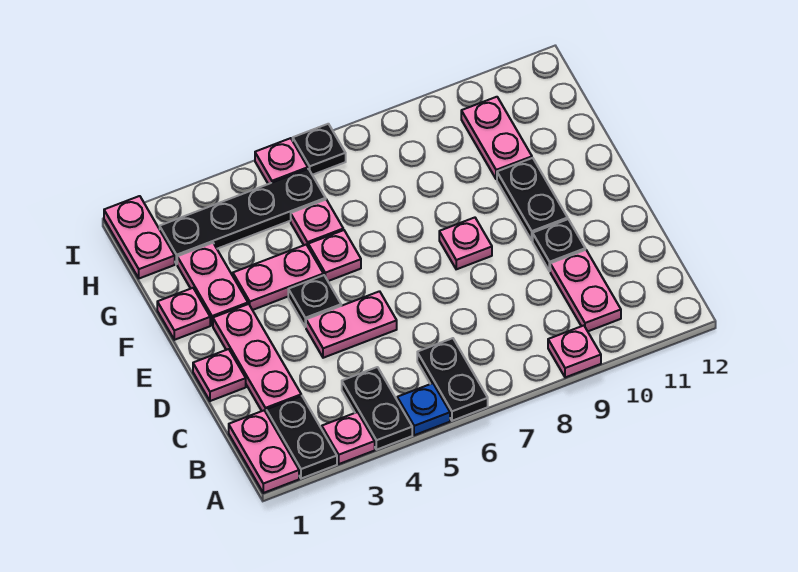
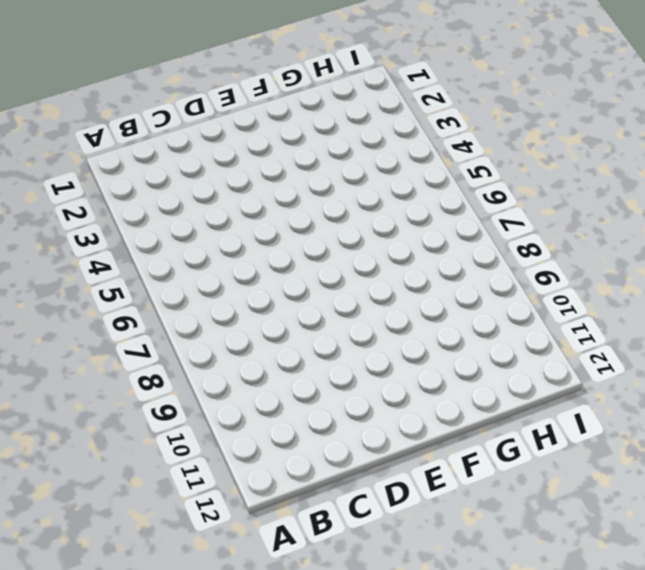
none -> pink 1x2 plate [229,411,299,493]
none -> black 1x2 plate [266,396,337,479]
none -> pink 1x1 plate [322,412,375,464]

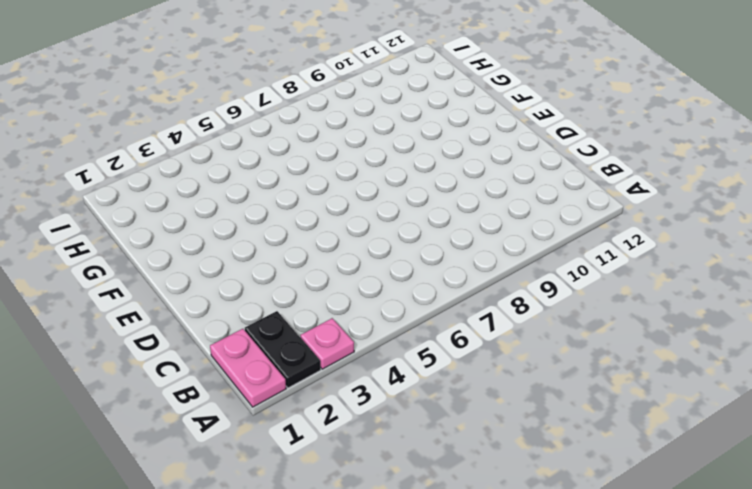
none -> black 1x2 plate [342,367,412,450]
none -> blue 1x1 plate [397,383,450,435]
none -> black 1x2 plate [417,338,488,421]

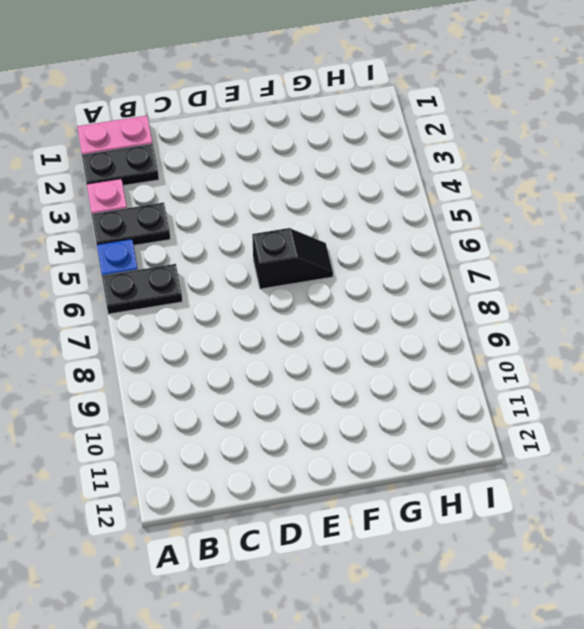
black 1x2 slope [252,228,333,289] -> none
none -> pink 1x1 plate [548,326,601,378]
none -> pink 1x2 plate [550,250,621,331]
none -> pink 1x3 plate [213,304,301,412]

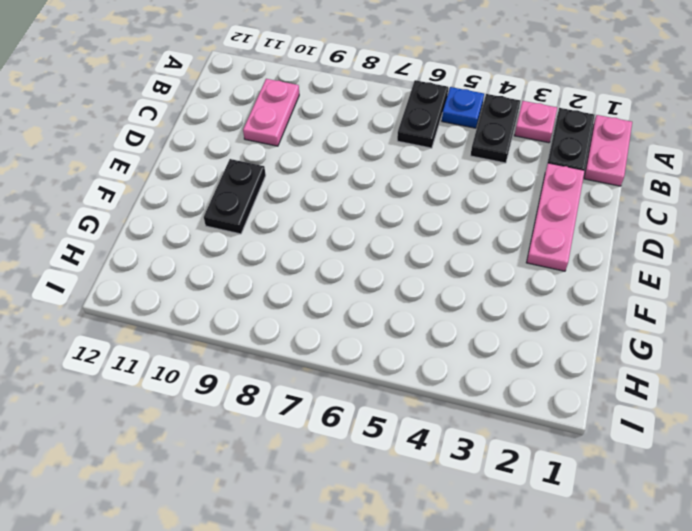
none -> pink 1x1 plate [548,326,601,378]
none -> pink 1x1 plate [193,349,246,401]
none -> pink 1x2 plate [306,291,397,358]

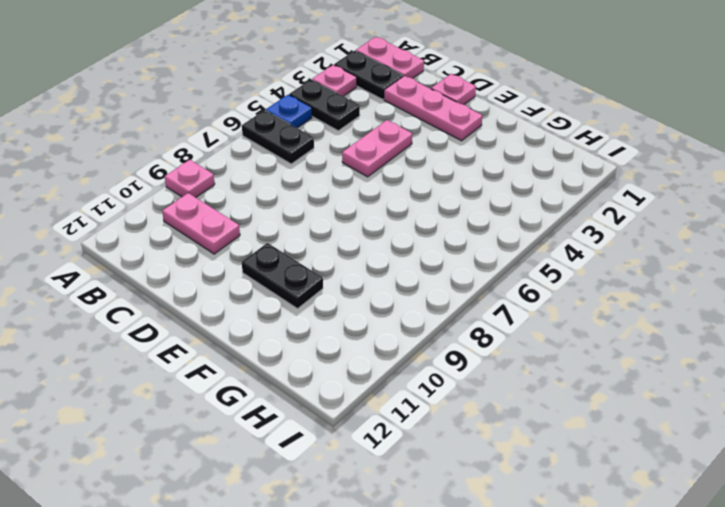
none -> black 1x1 plate [533,219,585,271]
none -> black 1x1 plate [288,275,341,327]
none -> pink 1x1 plate [439,218,492,269]

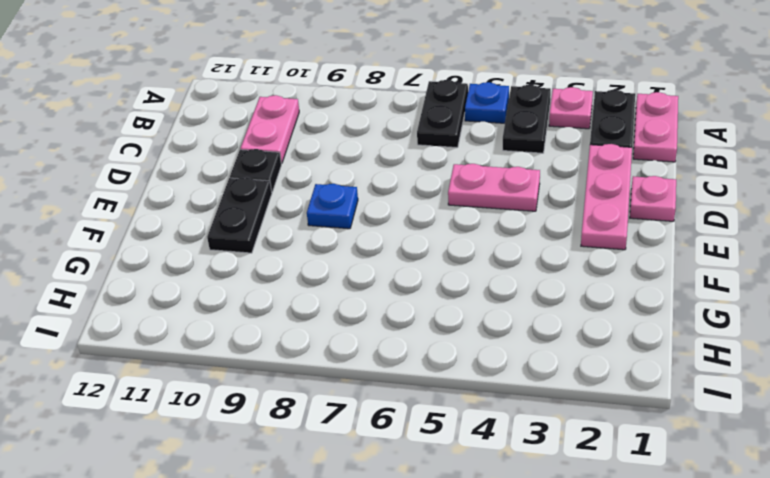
blue 1x1 plate [307,184,358,229] -> pink 1x1 plate [439,218,492,269]
none -> pink 1x1 plate [548,326,601,378]
none -> black 1x1 plate [288,275,341,327]
none -> pink 1x1 plate [157,288,210,340]

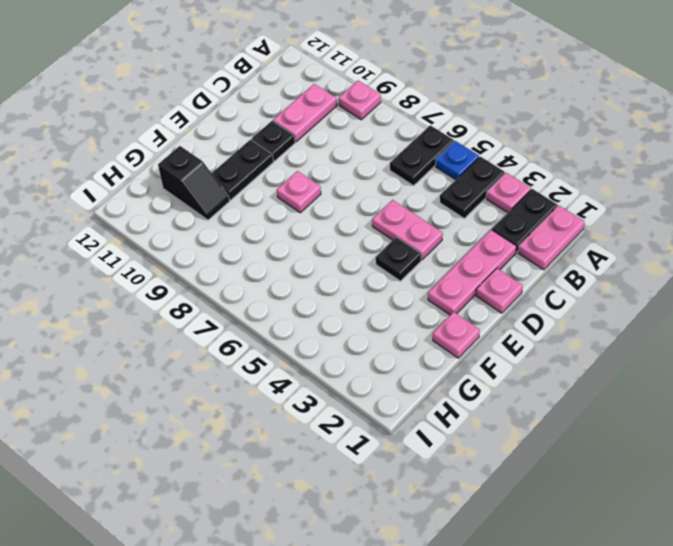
black 1x2 slope [158,146,230,220] -> pink 1x2 plate [461,97,532,179]
none -> pink 1x2 plate [177,243,248,325]
none -> pink 1x2 plate [233,245,323,310]
none -> pink 1x1 plate [308,230,361,281]

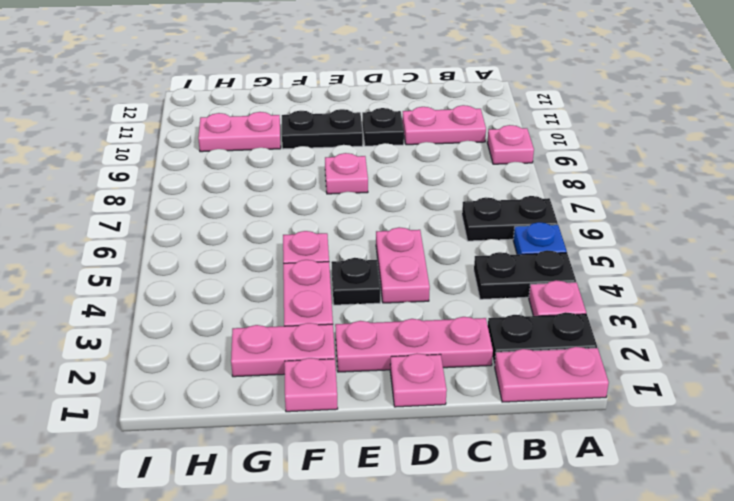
none -> pink 1x1 plate [291,200,343,246]
none -> pink 1x2 plate [104,196,175,278]
none -> black 1x4 plate [160,169,326,264]

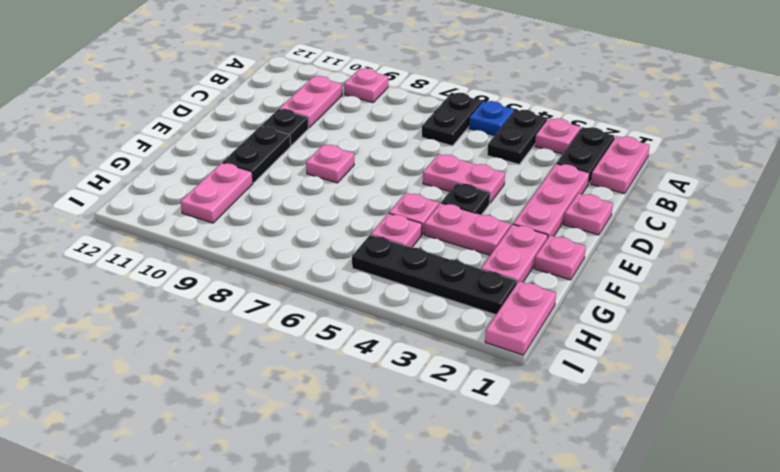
none -> pink 1x1 plate [255,138,308,184]
none -> black 1x1 plate [293,124,346,175]

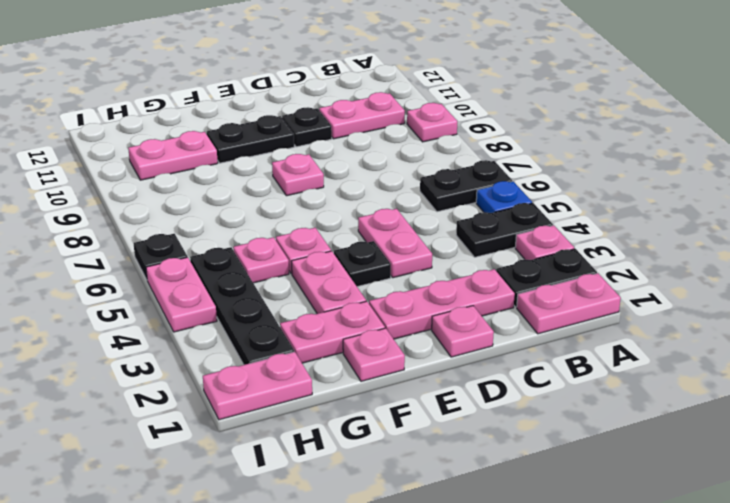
pink 1x2 plate [146,257,217,332] -> pink 1x1 plate [255,138,308,184]

